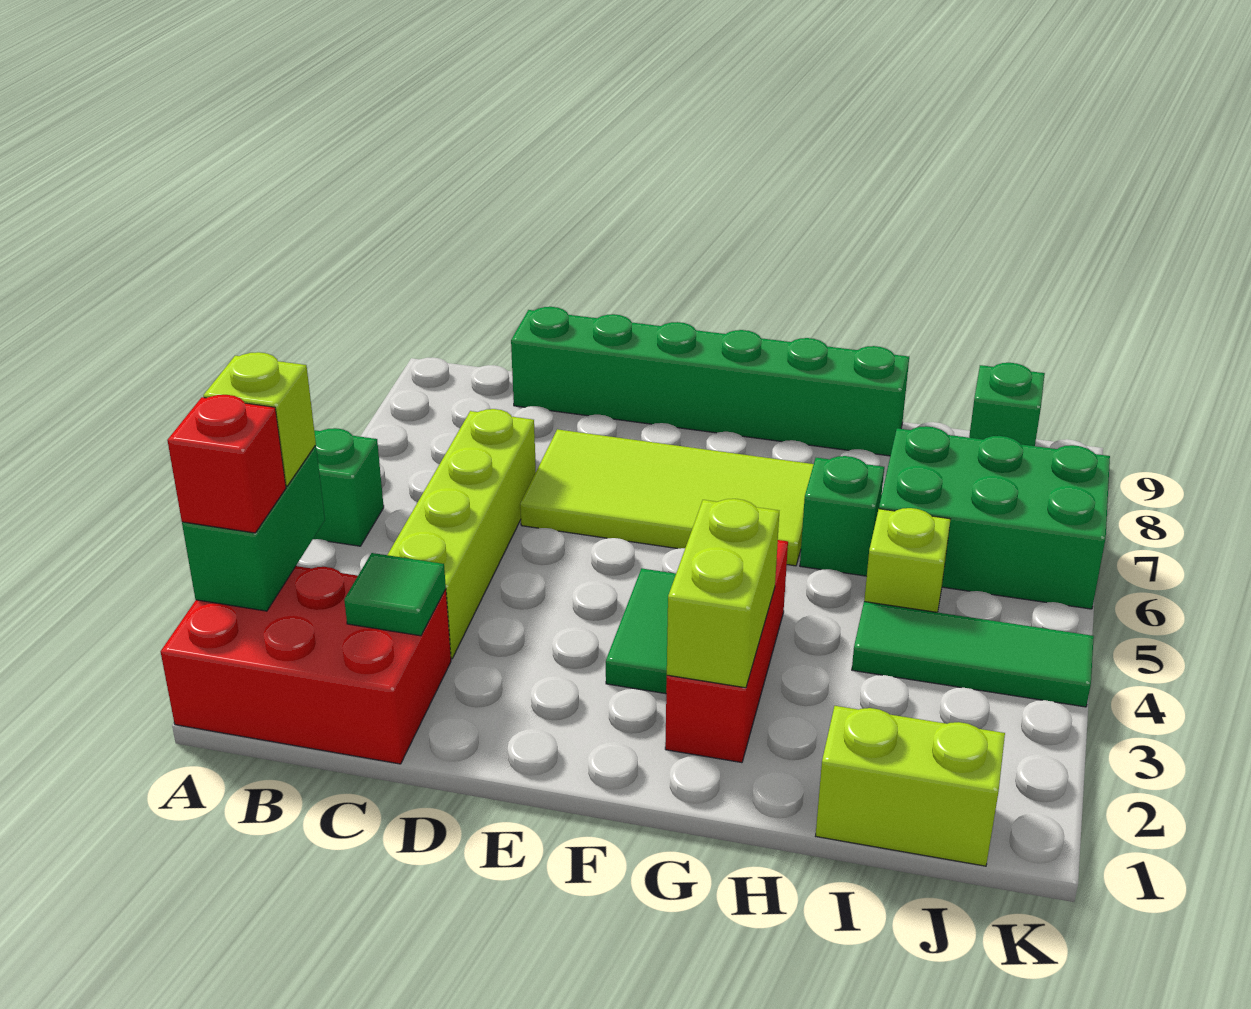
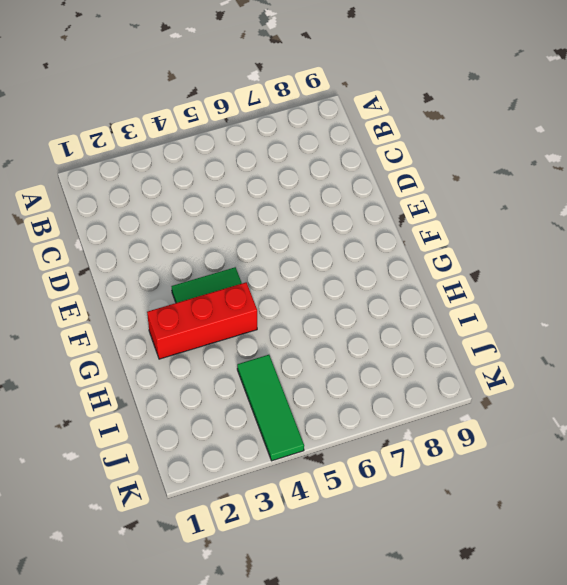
none -> red 2x3 brick [161,566,451,764]
none -> green 1x1 brick [313,428,384,546]
none -> lime 1x4 brick [388,409,536,659]

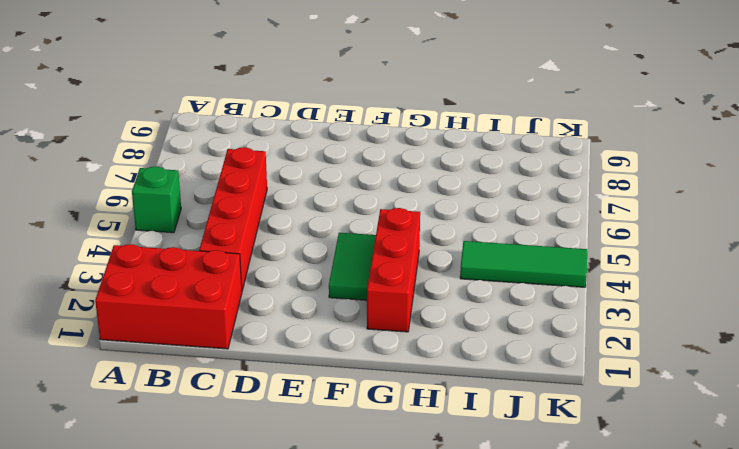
red 1x4 brick [199,147,267,290] -> lime 1x4 brick [388,409,536,659]
none -> green 1x6 brick [511,307,909,456]
none -> lime 2x4 tile [520,429,814,566]
none -> green 1x1 brick [800,456,884,576]

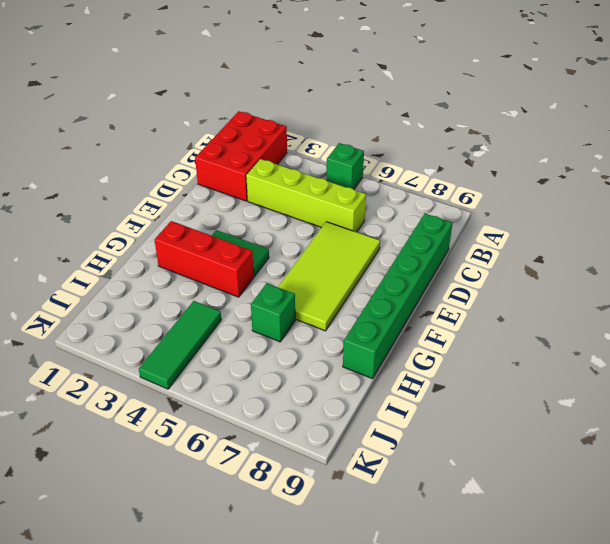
none -> lime 1x2 brick [816,706,1005,866]
none -> lime 1x1 brick [864,508,951,612]
none -> green 2x3 brick [879,426,1110,609]

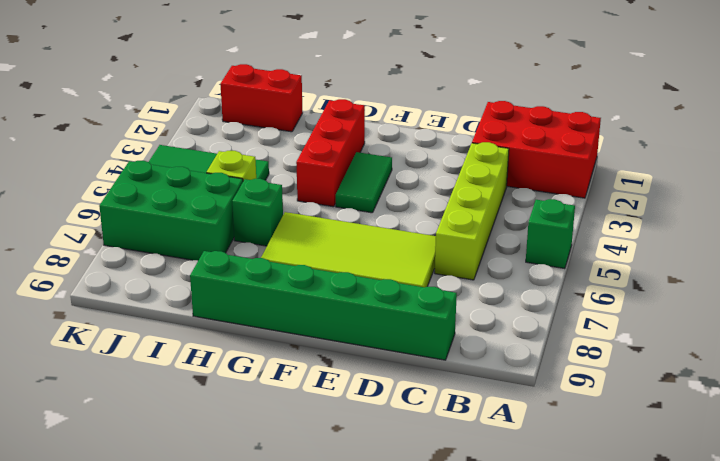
red 1x2 brick [221,64,303,132] -> lime 1x2 brick [816,706,1005,866]
none -> green 1x1 brick [969,363,1045,446]
none -> green 1x2 brick [182,445,325,611]
none -> green 1x1 tile [344,553,446,636]

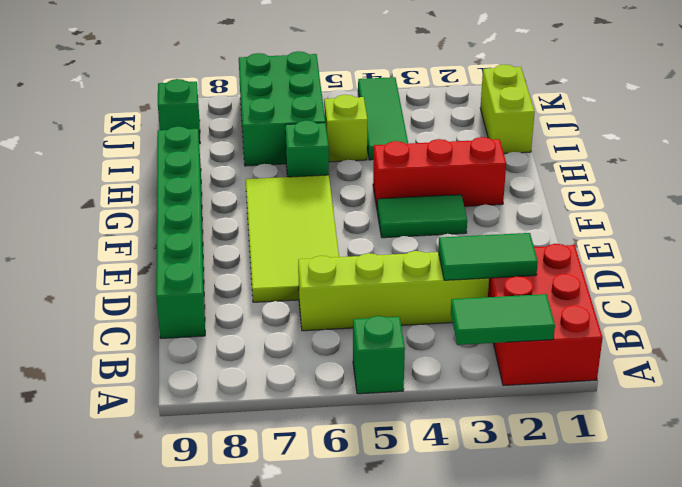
green 1x2 tile [451,294,555,345] -> green 1x2 brick [182,445,325,611]
green 1x2 tile [438,233,538,280] -> green 1x1 tile [344,553,446,636]
none -> lime 1x2 brick [667,499,779,688]
none -> red 1x1 brick [167,395,286,533]
none -> lime 1x1 brick [203,352,316,486]

